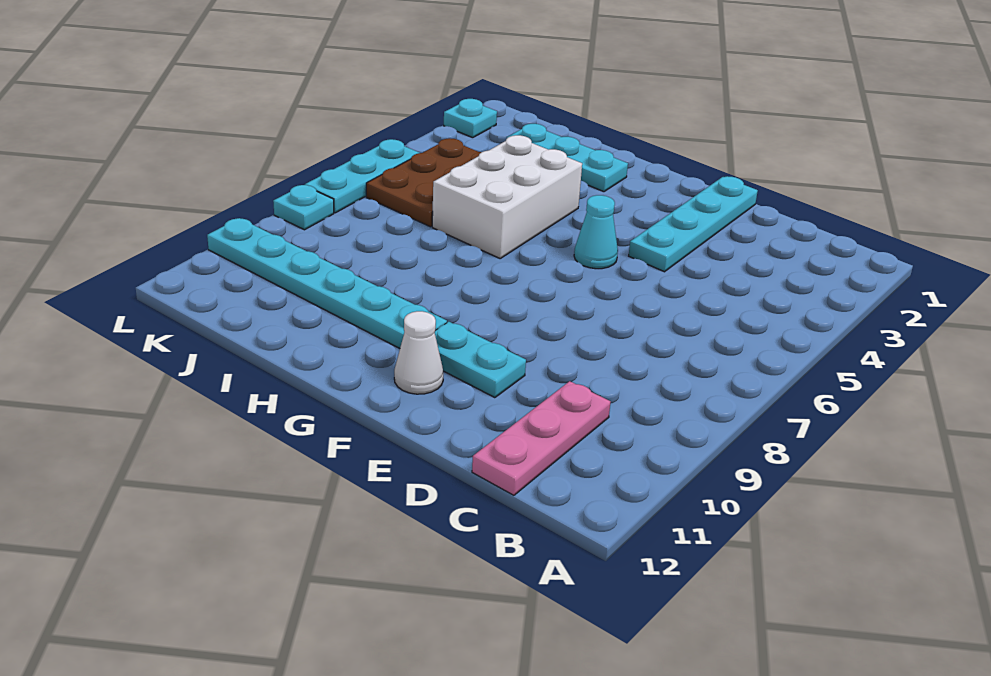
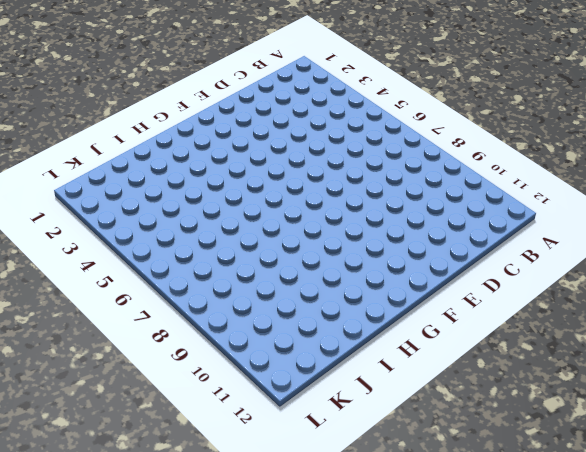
none -> pink 1x3 plate [472,381,610,495]
none -> cyan 1x4 plate [629,176,758,272]
none -> cyan 1x2 plate [435,322,526,398]

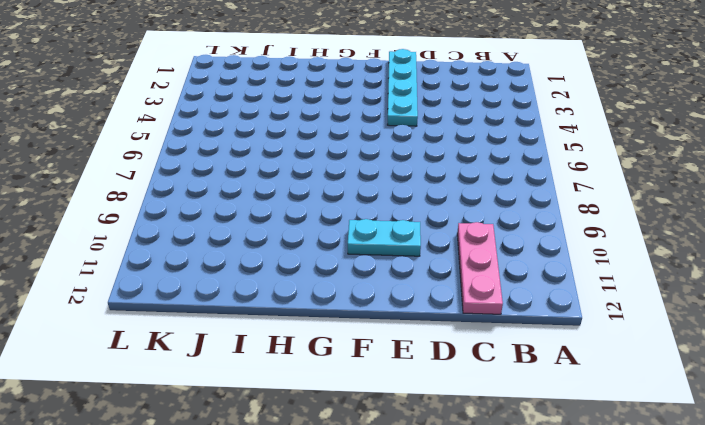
none -> cyan 1x1 cone [574,195,618,269]
none -> white 1x1 cone [394,311,443,394]
none -> cyan 1x6 plate [207,218,447,348]

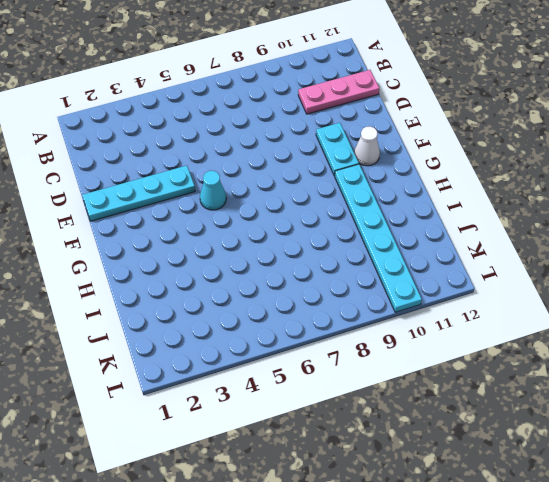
none -> cyan 1x3 plate [507,124,628,192]
none -> white 2x3 brick [432,135,582,258]
none -> brown 2x3 plate [366,138,481,227]

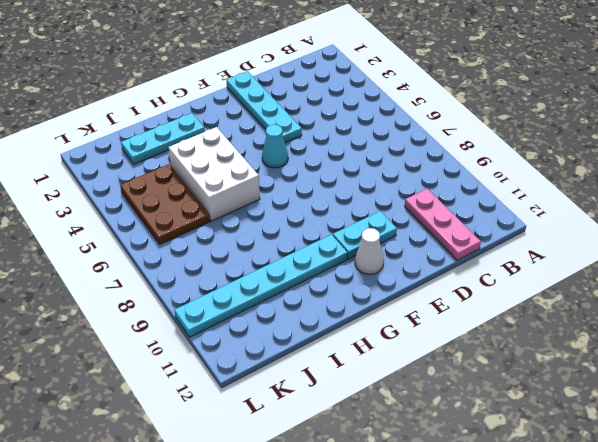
none -> cyan 1x1 plate [444,99,497,138]
none -> cyan 1x3 plate [305,139,419,213]
none -> cyan 1x1 plate [273,185,334,230]

